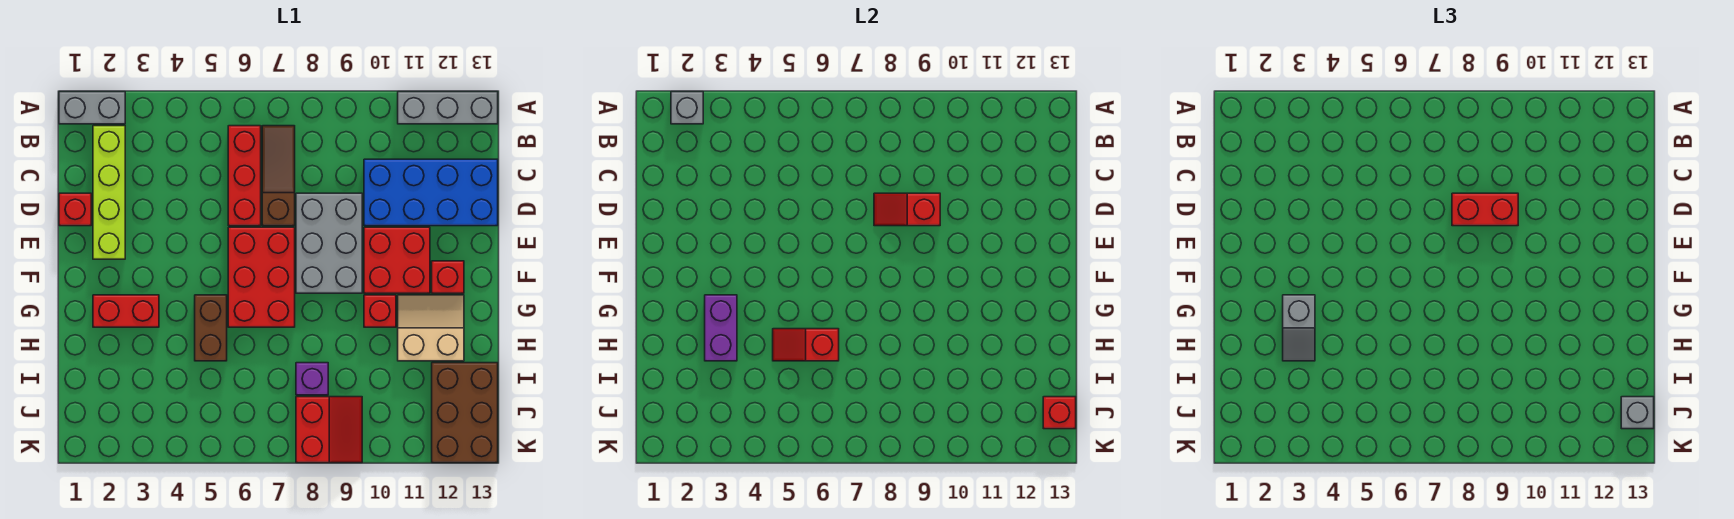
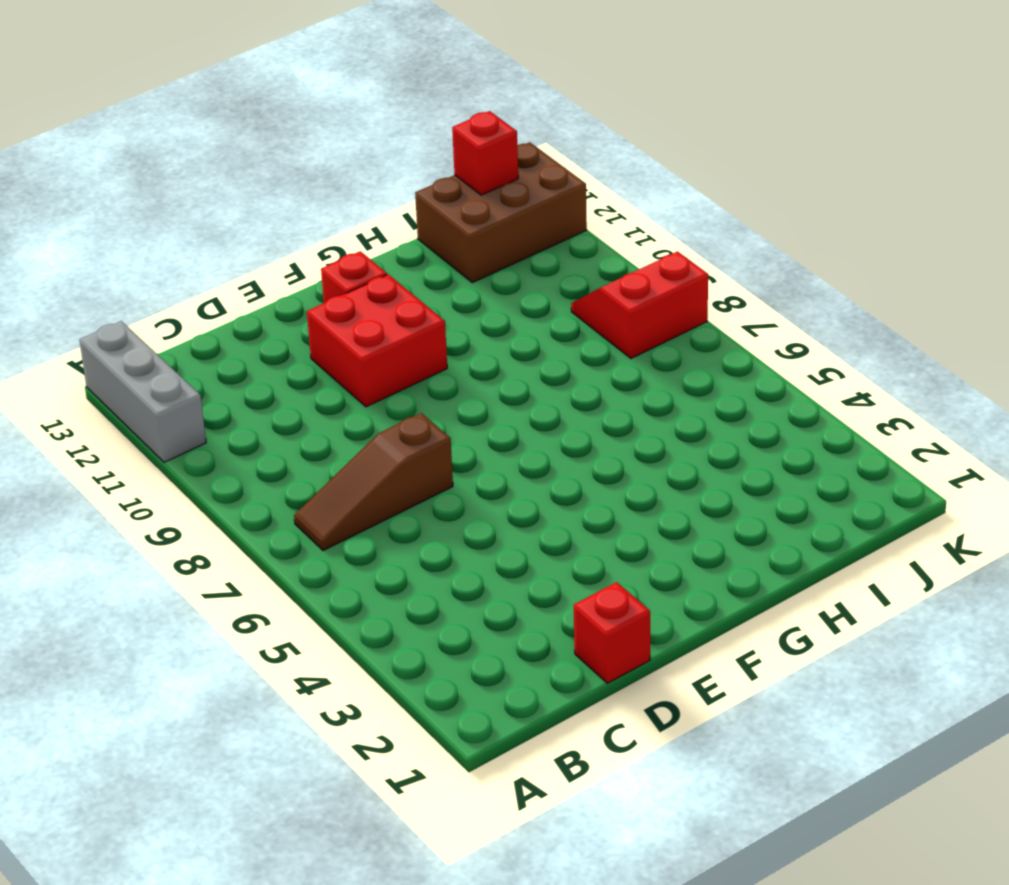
none -> grey 1x2 brick [59,92,125,124]
none -> lime 1x4 brick [93,126,125,259]
none -> red 1x3 brick [228,126,261,226]

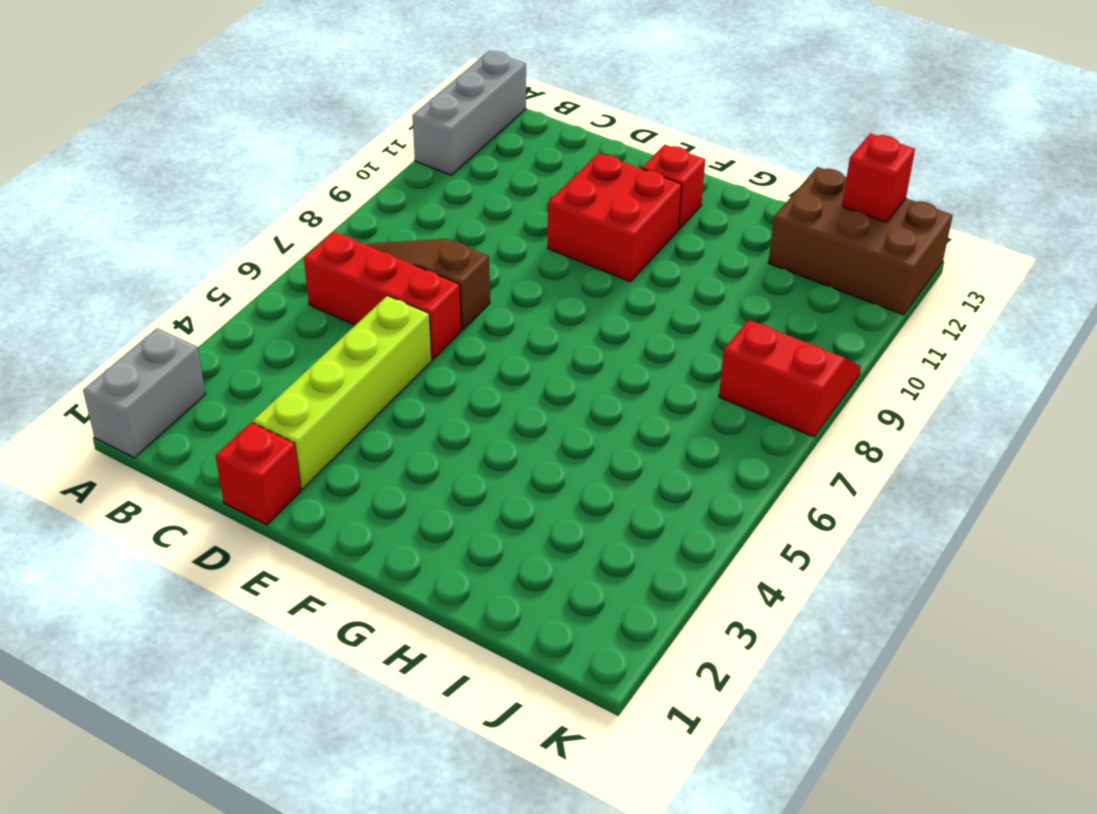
lime 1x4 brick [253,296,432,489] -> lime 1x4 brick turned to [93,126,125,259]
none -> blue 2x4 brick [364,159,498,226]
none -> grey 2x3 brick [296,193,362,293]
none -> red 2x3 brick [228,227,295,327]

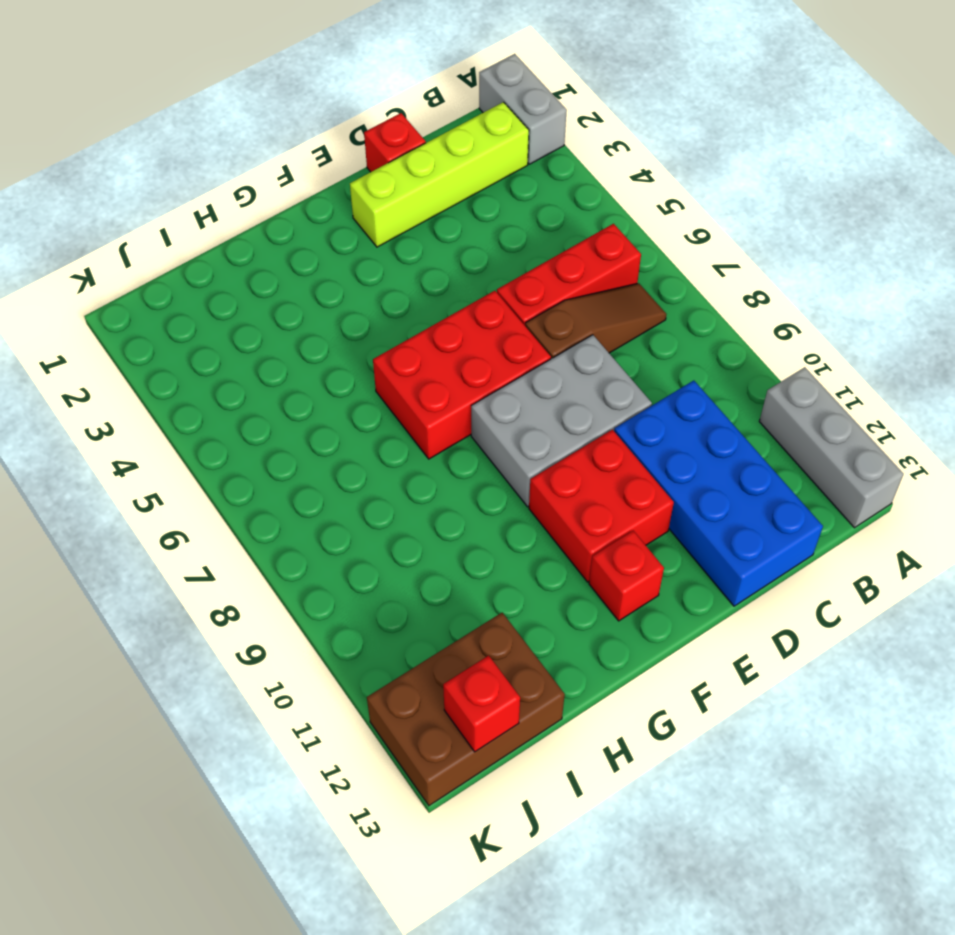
none -> red 1x2 brick [93,295,159,327]
none -> brown 1x2 brick [195,295,227,361]
none -> red 1x1 brick [364,295,396,327]

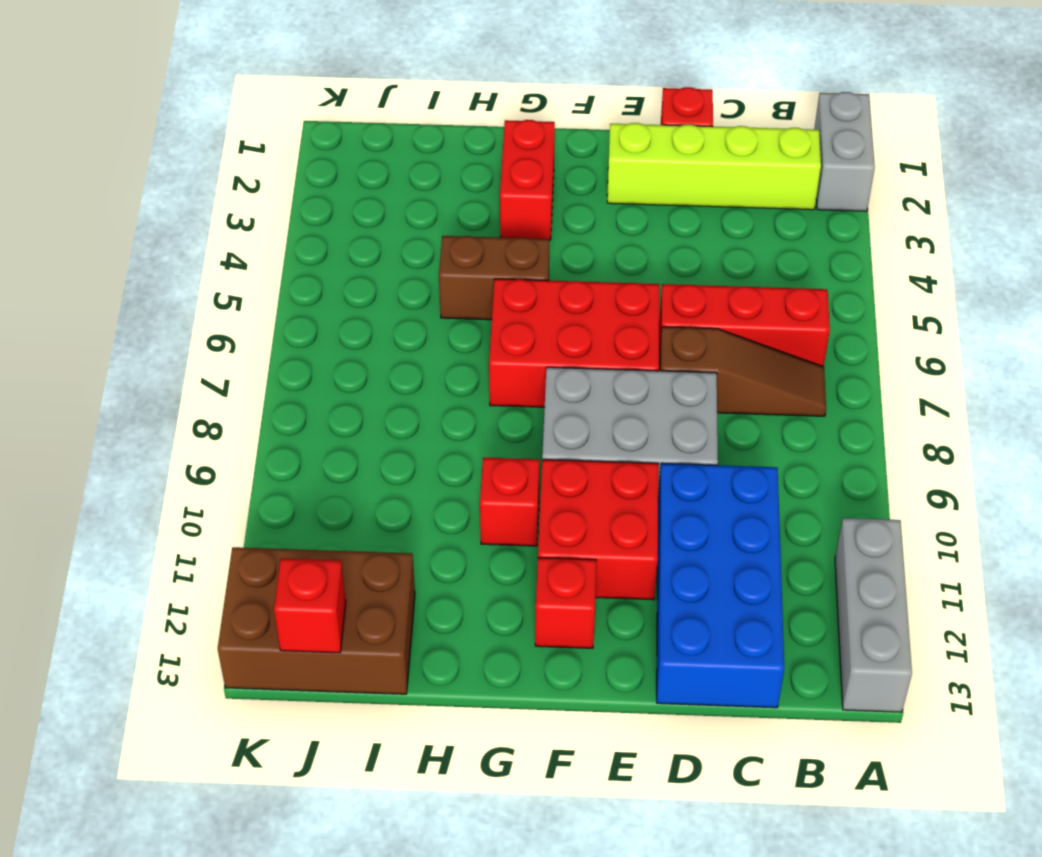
none -> tan 2x2 slope [398,295,464,361]
none -> purple 1x1 brick [296,363,328,395]
none -> red 2x2 slope [296,397,362,463]

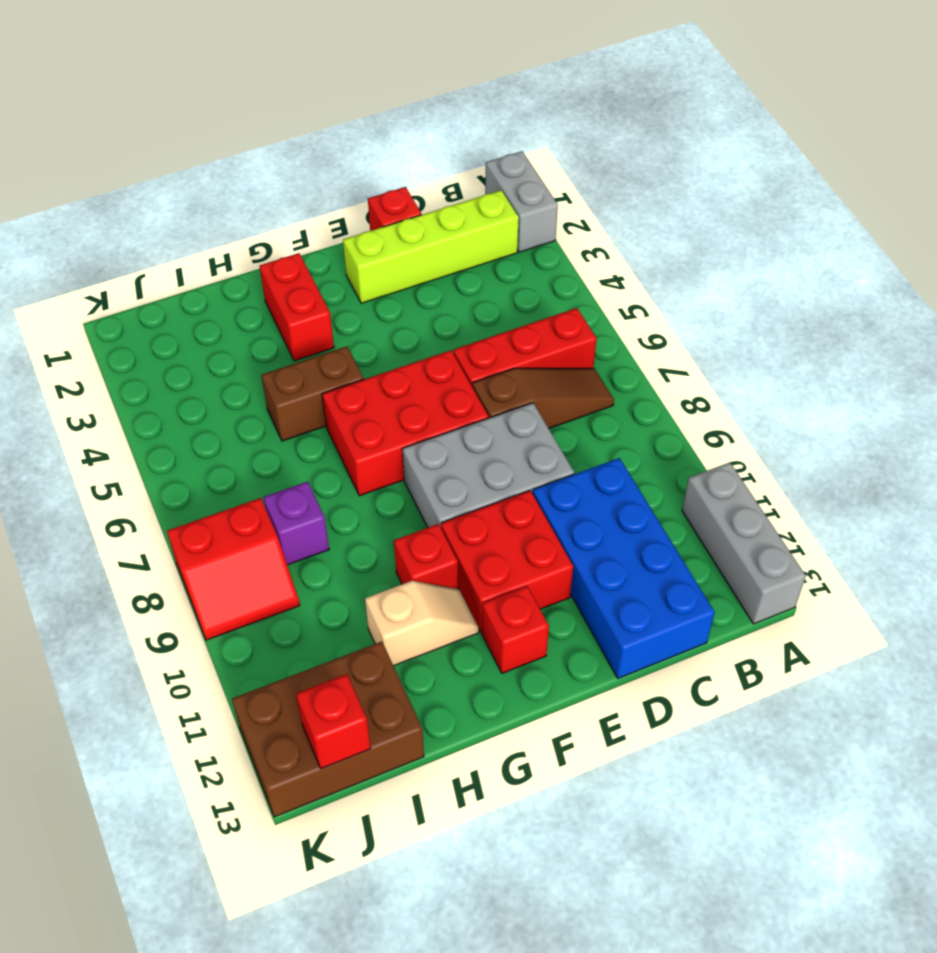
tan 1x2 slope [365,581,479,666] -> tan 2x2 slope [398,295,464,361]
none -> grey 1x1 brick [671,92,703,124]
none -> red 1x2 slope [874,193,940,226]
none -> purple 1x2 brick [705,295,737,361]

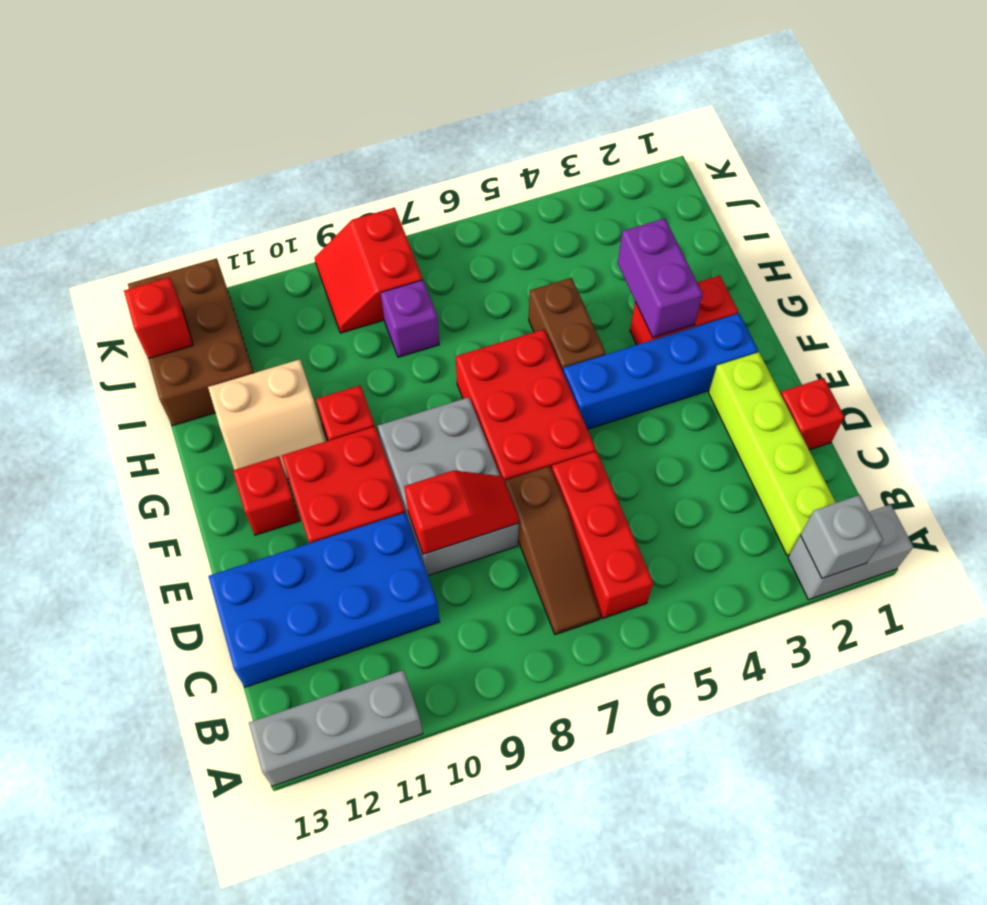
blue 1x4 brick [563,313,758,429] -> none
none -> red 1x2 slope [773,329,839,361]
none -> red 1x2 brick [1452,193,1518,226]
none -> grey 1x2 slope [1283,295,1315,361]

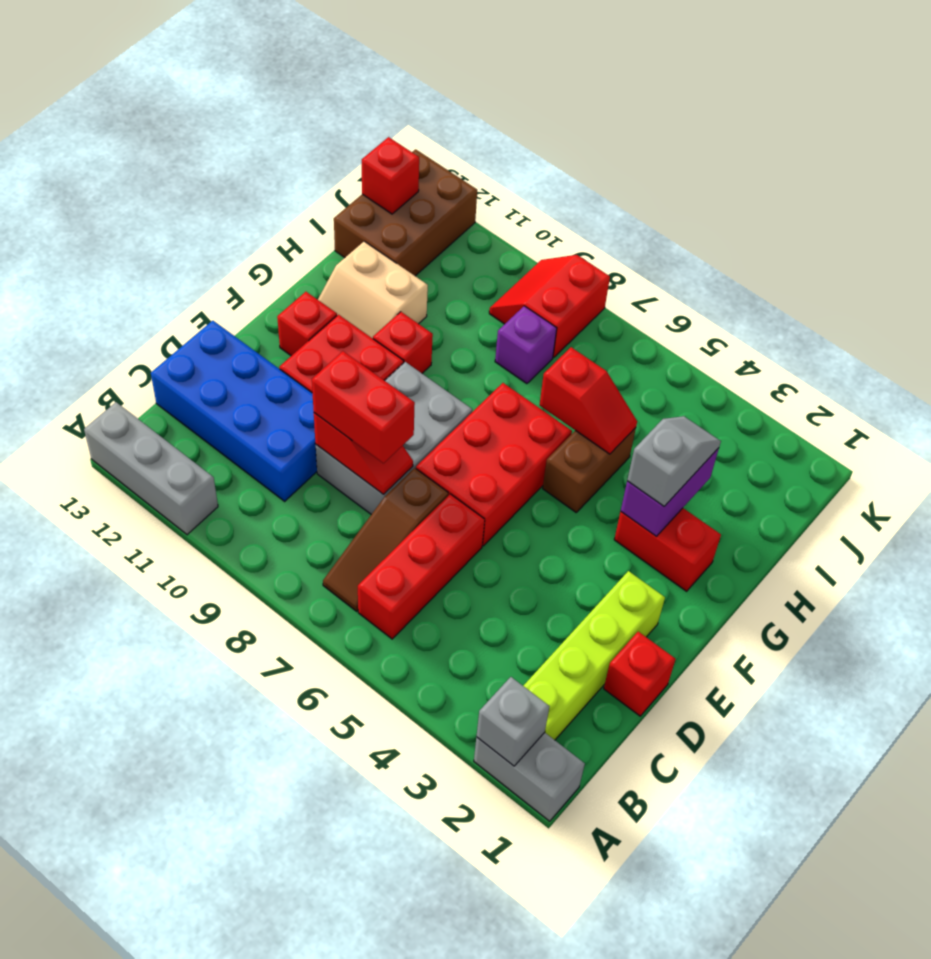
none -> grey 1x1 brick [1621,397,1654,429]

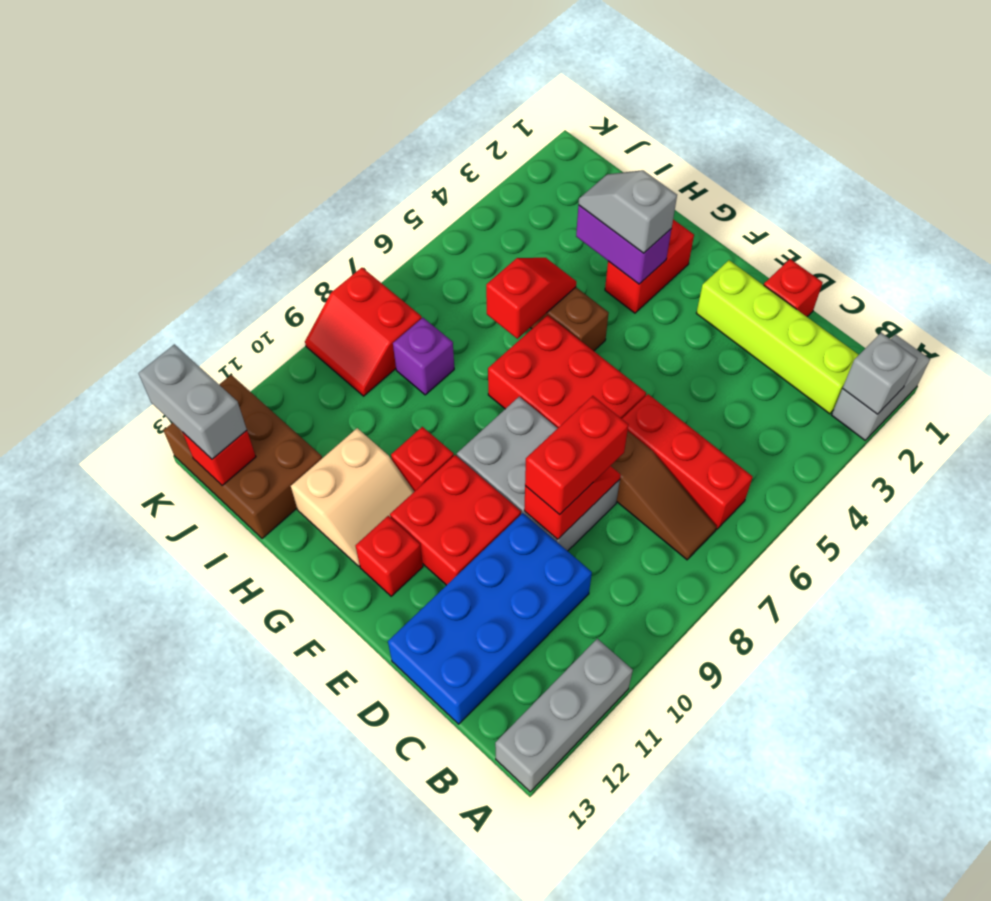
grey 1x2 brick [139,344,247,459] -> grey 1x1 brick [1621,397,1654,429]

